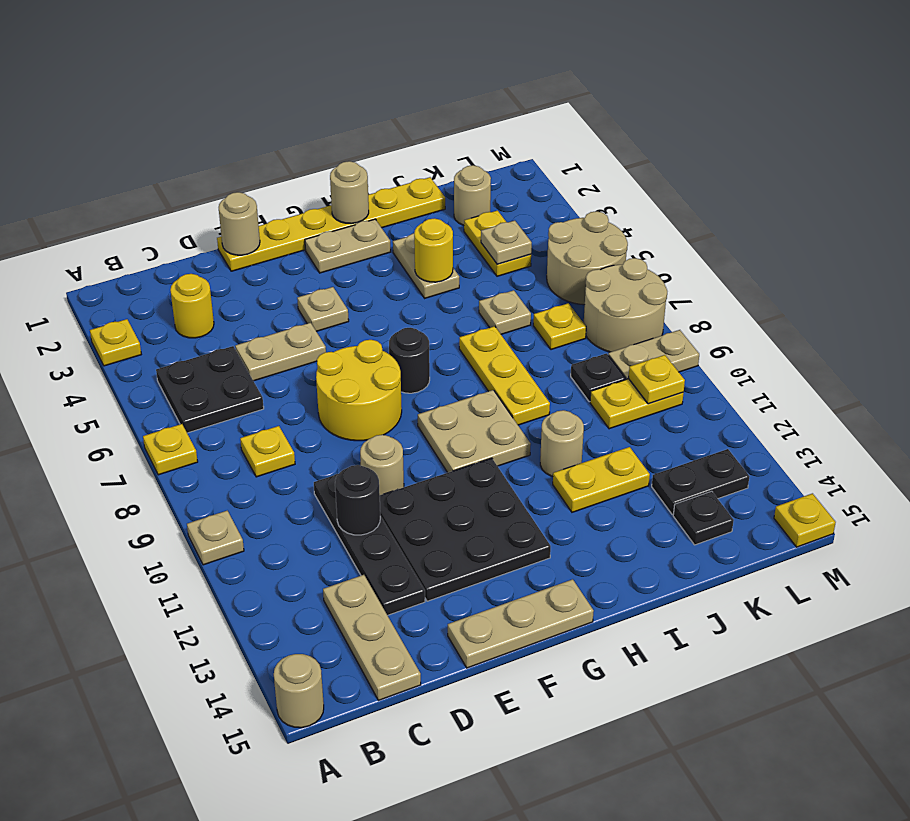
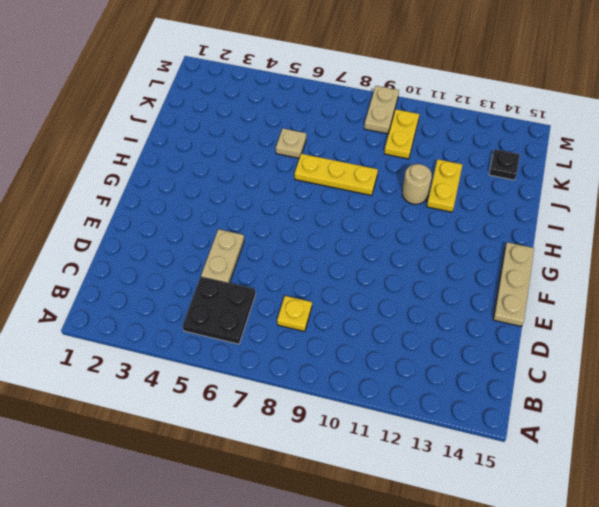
none -> yellow 1x1 plate [90,319,141,366]
none -> yellow 1x1 plate [143,424,198,475]
none -> tan 1x1 plate [187,511,244,565]
none -> tan 1x1 round brick [274,654,324,728]

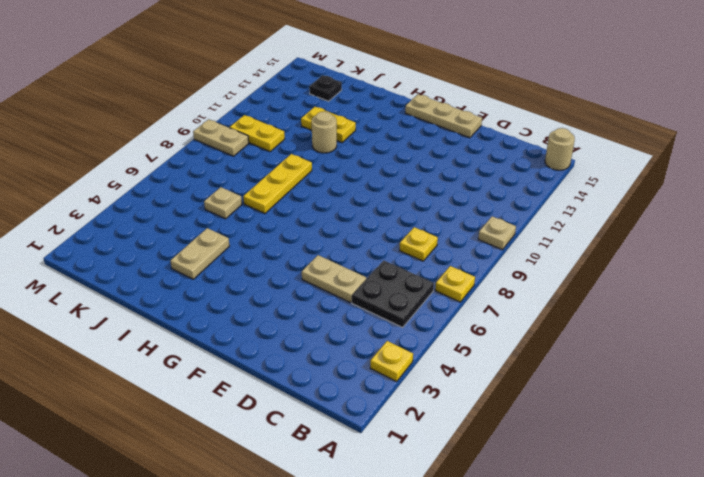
none -> yellow 1x1 round brick [170,274,214,338]
none -> tan 1x3 plate [323,575,421,700]
none -> black 1x4 plate [314,474,425,615]
none -> yellow 1x6 plate [217,177,445,271]

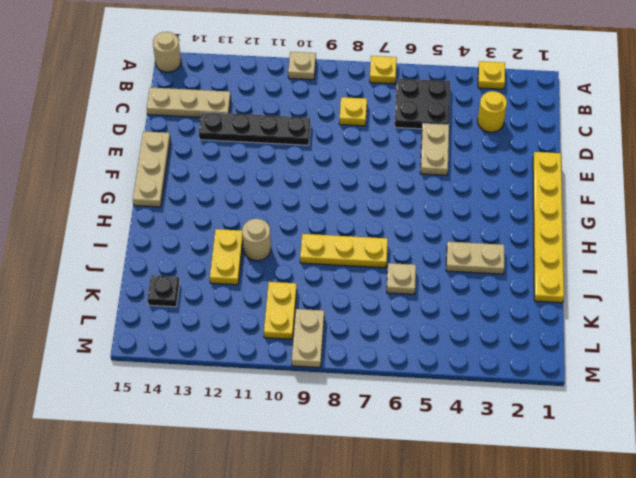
none -> yellow 2x2 round brick [316,340,402,441]
none -> tan 1x1 round brick [360,435,404,495]
none -> black 3x3 plate [380,458,551,601]
none -> tan 1x1 plate [297,287,349,331]

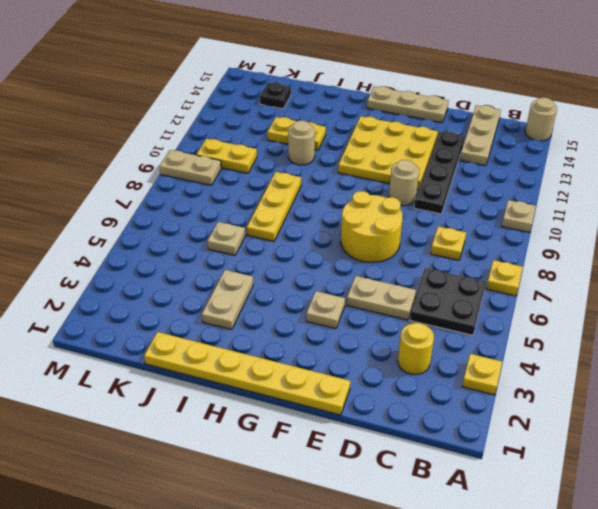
yellow 3x3 plate [338,116,438,189] -> black 3x3 plate [380,458,551,601]
none -> tan 1x2 plate [305,219,391,273]
none -> black 1x1 round brick [389,328,430,393]
none -> tan 2x2 plate [418,390,531,473]
none -> tan 1x1 round brick [454,165,491,226]

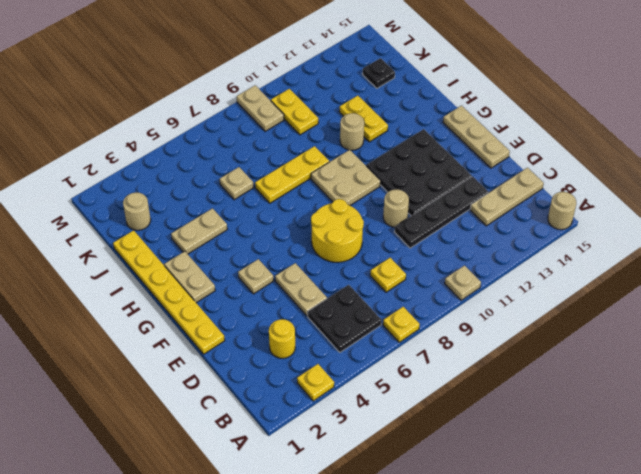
none -> black 1x1 round brick [389,328,430,393]
none -> yellow 1x2 plate [464,210,531,276]
none -> yellow 1x1 plate [533,303,586,350]
none -> black 1x1 plate [571,353,626,402]

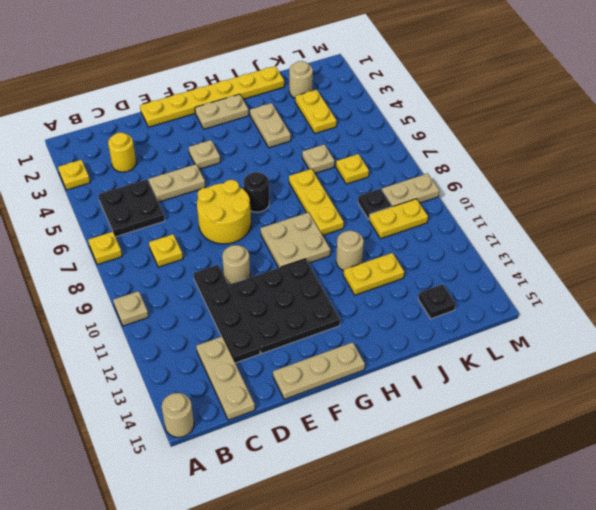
none -> black 1x2 plate [652,449,749,515]
none -> tan 2x2 round brick [547,211,628,305]
none -> tan 2x2 round brick [584,258,667,352]
none -> yellow 1x1 plate [774,493,836,547]

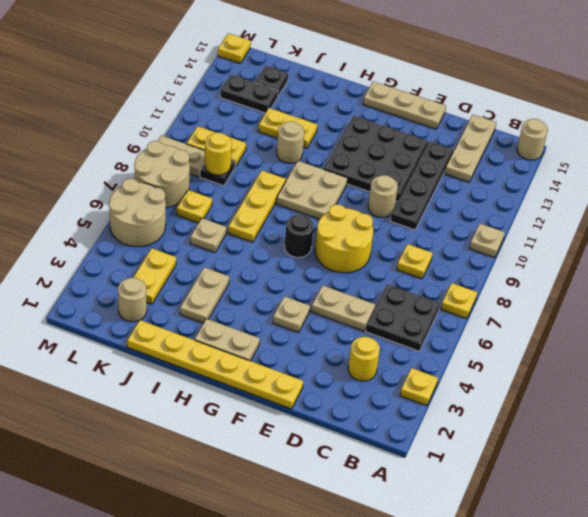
yellow 1x1 round brick [205,133,232,175] -> yellow 1x1 round brick moved to [414,218,453,282]
none -> black 1x1 round brick [335,465,380,535]
none -> tan 1x1 round brick [219,192,260,255]
none -> tan 1x1 round brick [330,161,369,224]
none -> tan 1x1 plate [481,221,532,264]

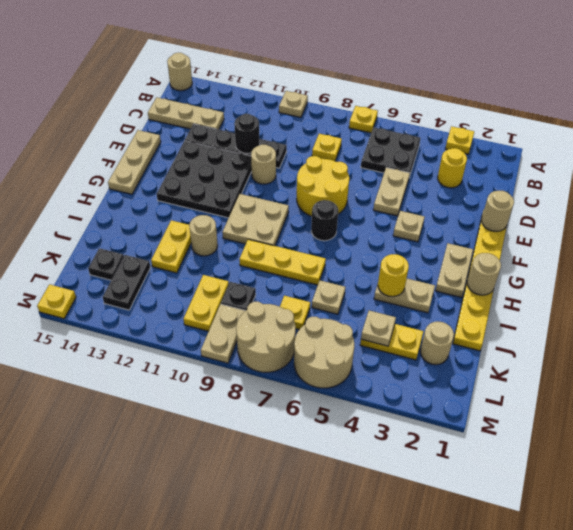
none -> yellow 1x1 plate [628,355,685,404]

